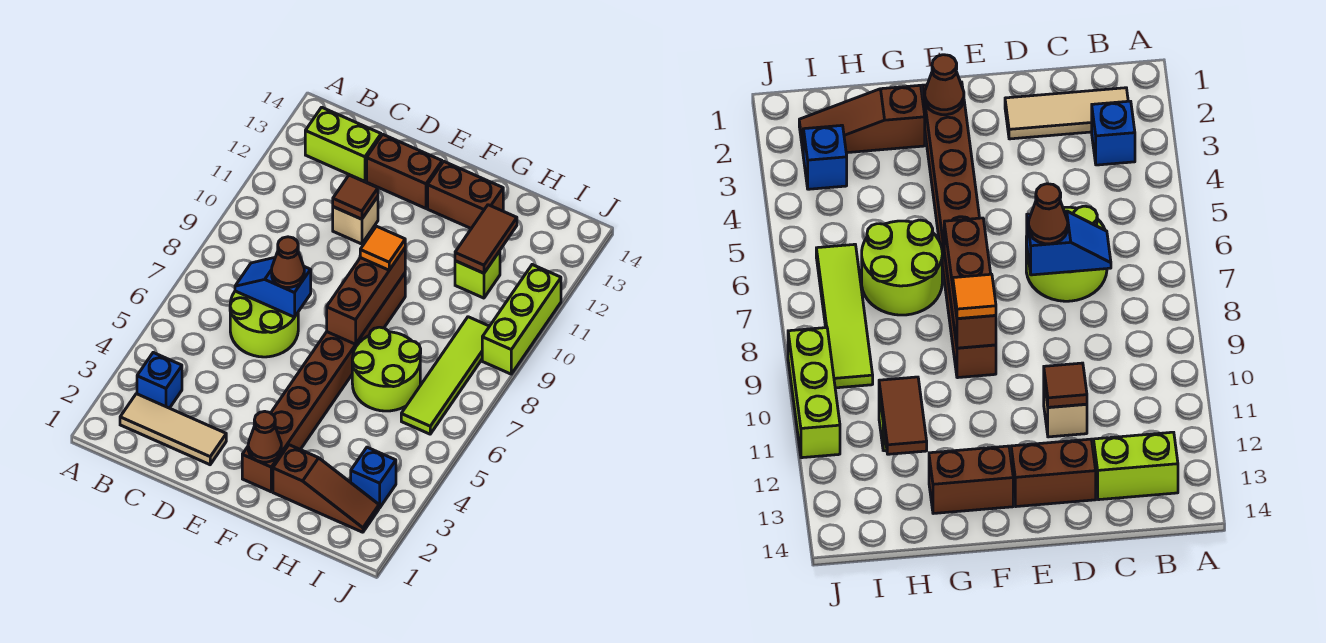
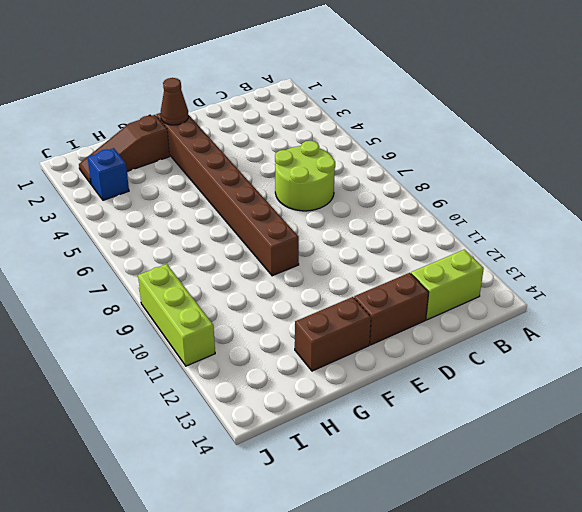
none -> tan 1x3 tile [120,394,226,465]
none -> blue 1x1 brick [137,353,182,408]
none -> tan 1x1 brick [333,197,378,244]

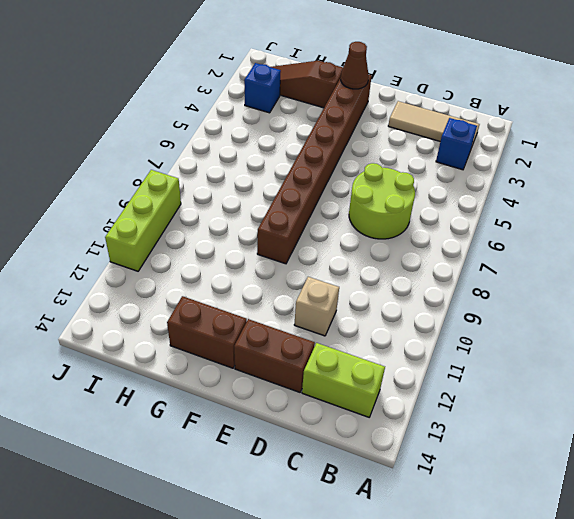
none -> lime 2x2 round brick [352,327,421,411]
none -> lime 1x1 brick [455,251,500,298]
none -> lime 1x4 tile [401,317,489,434]

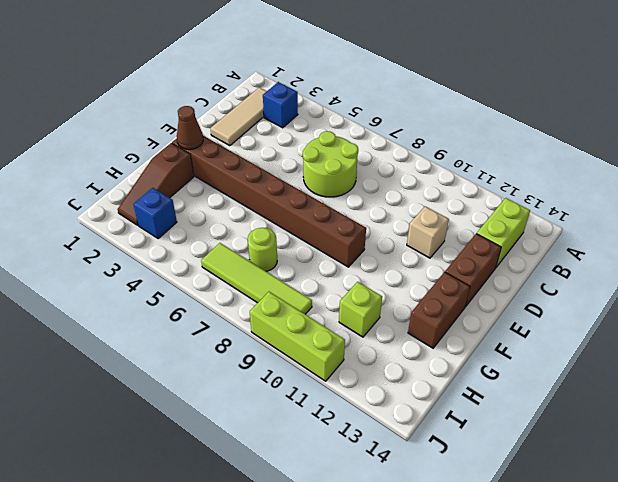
lime 1x1 round brick [248,228,277,271] -> lime 2x2 round brick [352,327,421,411]
none -> blue 1x2 slope [235,258,311,317]
none -> brown 1x1 tile [333,175,378,219]
none -> brown 1x3 brick [327,248,405,344]

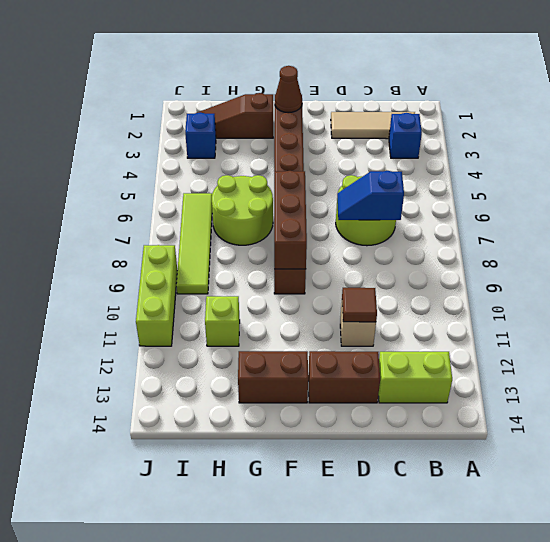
blue 1x2 slope [337,171,404,220] -> blue 1x2 slope turned to [235,258,311,317]
none -> brown 1x2 tile [455,205,517,273]
none -> brown 1x1 cone [272,237,304,288]
none -> orange 1x1 tile [360,226,405,270]

